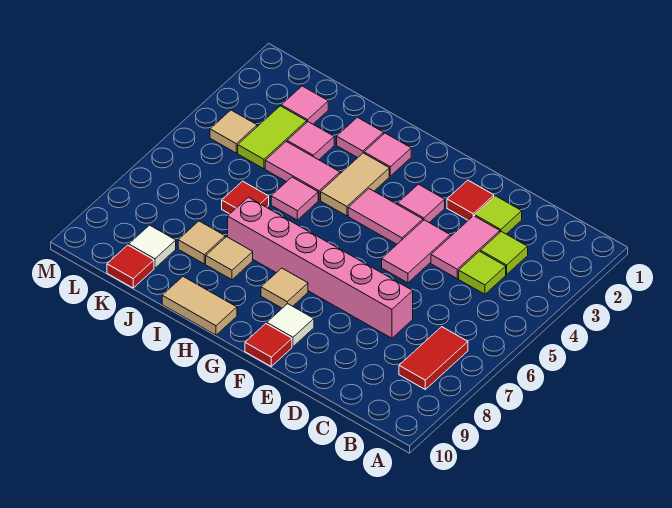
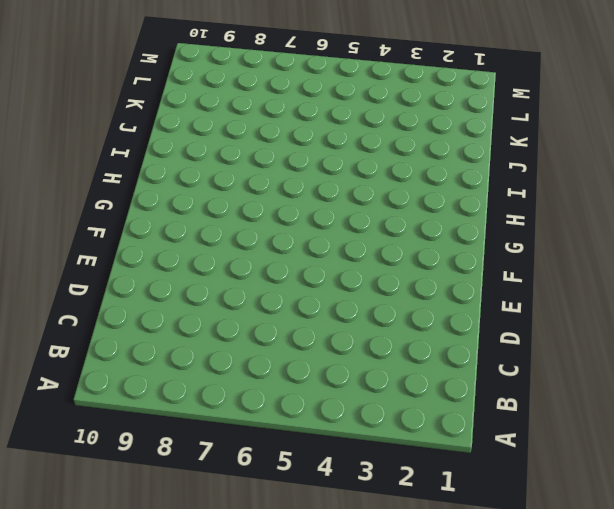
none -> red 1x2 tile [399,327,468,389]
none -> lime 1x1 tile [480,231,528,274]
none -> lime 1x1 tile [459,251,506,294]

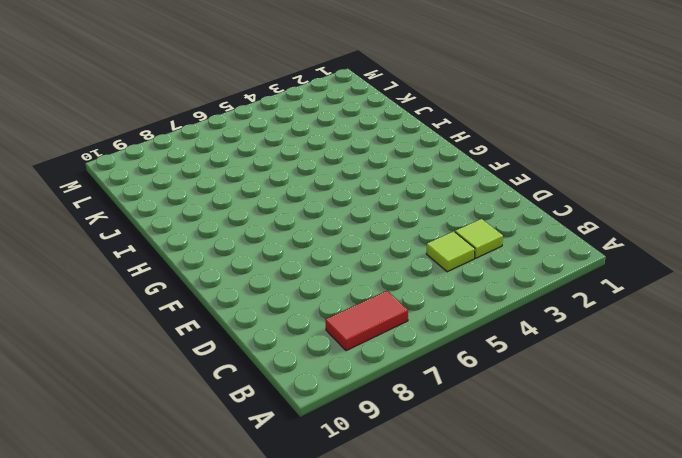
none -> lime 1x1 tile [475,196,522,234]
none -> pink 1x2 tile [431,216,500,278]
none -> pink 1x6 brick [228,197,413,338]

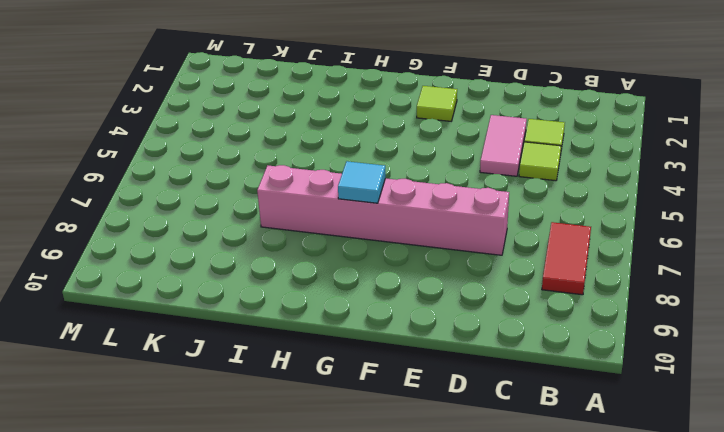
lime 1x1 tile [417,86,457,121] -> lime 1x1 tile moved to [475,196,522,234]
cyan 1x1 tile [338,161,385,203] -> none
none -> red 1x1 tile [447,180,494,220]
none -> pink 1x2 tile [382,220,450,283]
none -> pink 1x1 tile [398,184,445,223]

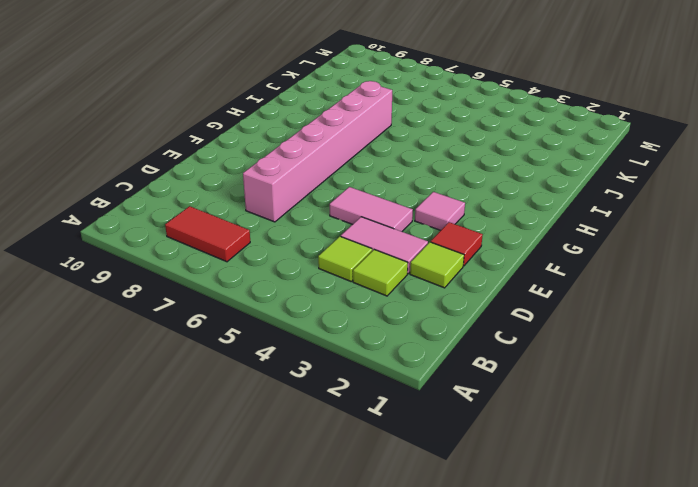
none -> pink 1x2 tile [348,189,423,244]
none -> white 1x1 tile [267,304,314,347]
none -> red 1x1 tile [245,324,292,366]

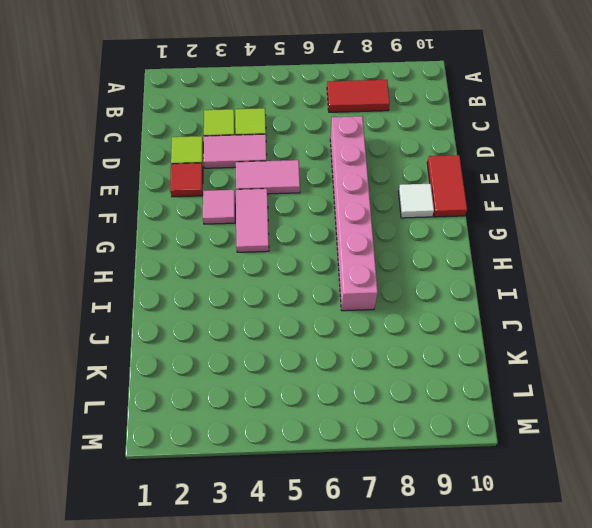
red 1x2 tile [427,155,467,217] -> red 1x1 tile [245,324,292,366]
none -> tan 1x1 tile [261,268,308,308]
none -> pink 1x1 tile [364,133,411,176]
none -> tan 1x2 tile [321,153,389,216]

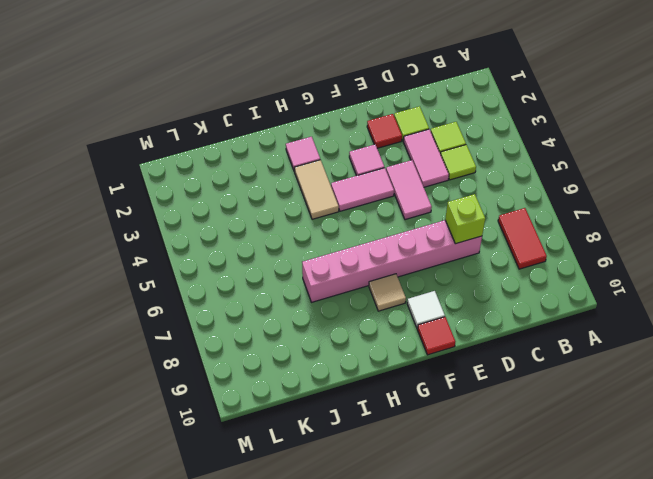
lime 1x1 brick [445,194,485,244] -> none
none -> tan 1x2 tile [162,277,237,335]
none -> pink 1x1 tile [337,117,384,158]
none -> pink 1x2 tile [265,142,340,200]

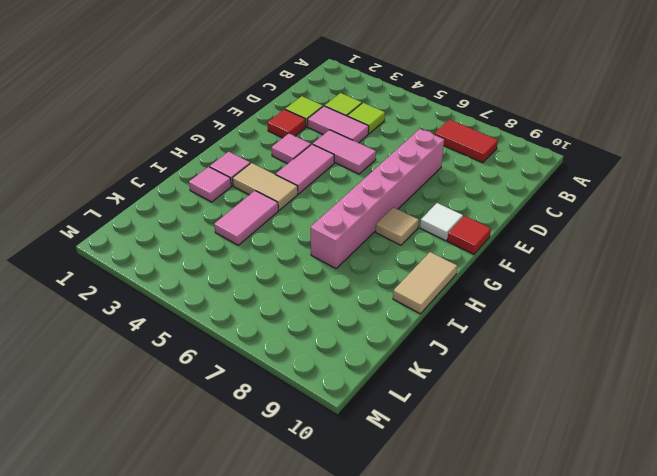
none -> pink 1x1 tile [271,177,318,220]
none -> tan 1x1 tile [206,237,253,280]
none -> pink 1x1 tile [287,122,334,160]

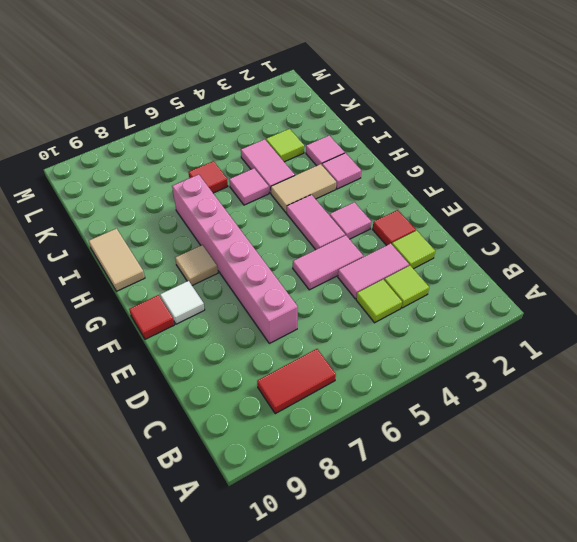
lime 1x1 tile [266,129,304,162] -> pink 1x1 tile [287,122,334,160]
none -> tan 1x1 tile [206,237,253,280]
none -> tan 1x1 tile [178,221,225,264]
none -> pink 1x1 tile [281,86,328,124]

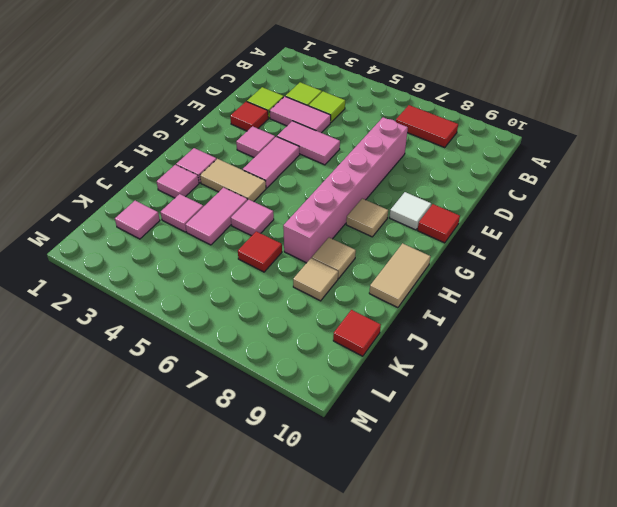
none -> lime 1x2 tile [238,106,307,169]
none -> white 1x1 tile [129,225,176,268]
none -> tan 1x1 tile [210,110,257,153]

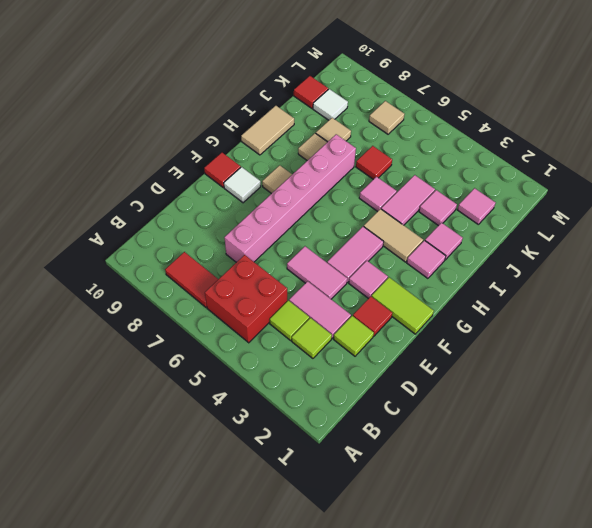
red 2x2 brick [205,255,287,343] -> none
lime 1x2 tile [372,277,434,334] -> lime 1x2 tile moved to [238,106,307,169]
tan 1x1 tile [369,101,404,134] -> tan 1x1 tile moved to [210,110,257,153]

